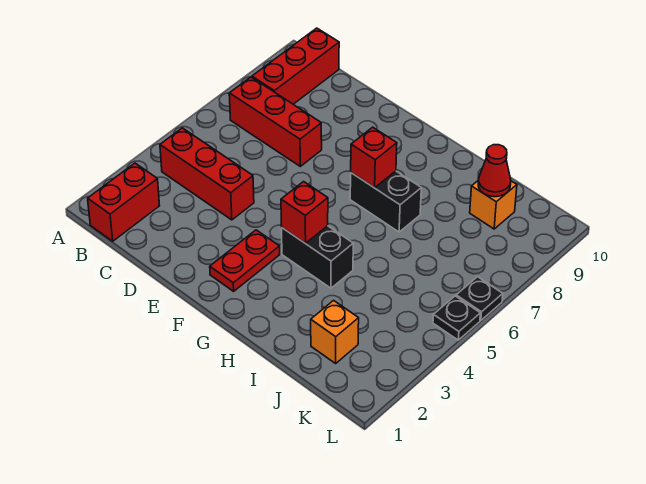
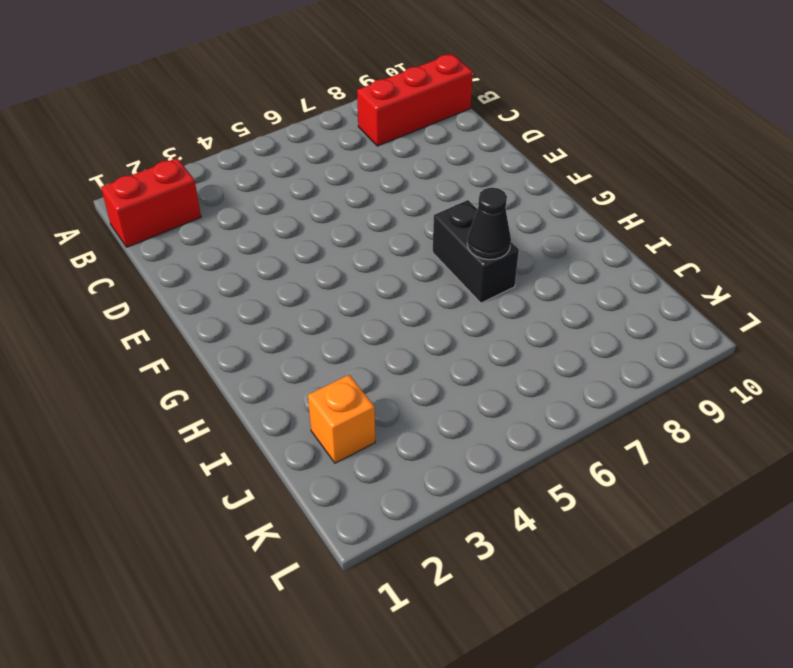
black 1x1 cone [467,187,511,260] -> none
none -> red 1x3 brick [160,128,254,220]
none -> red 1x3 brick [229,77,322,166]
none -> red 1x2 plate [210,230,280,291]

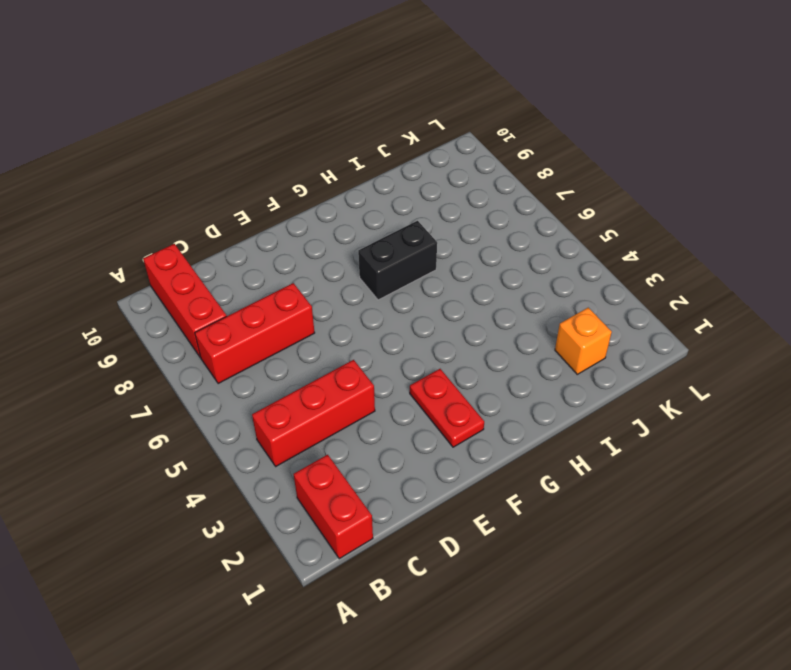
none -> black 1x2 brick [282,226,353,288]
none -> orange 1x1 brick [470,181,517,229]
none -> black 1x1 plate [433,296,480,340]

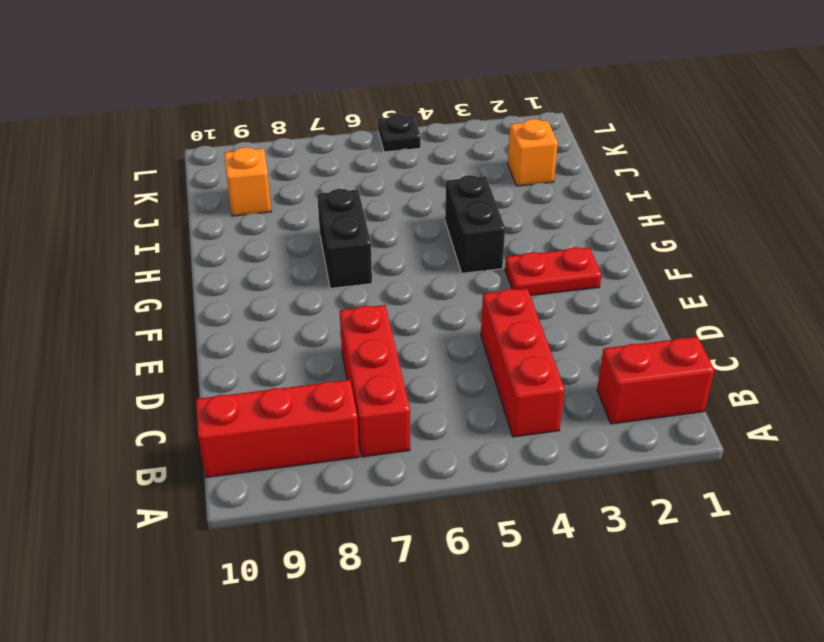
none -> black 1x1 plate [456,277,503,320]
none -> red 1x1 brick [281,182,328,243]
none -> red 1x1 brick [351,127,397,188]

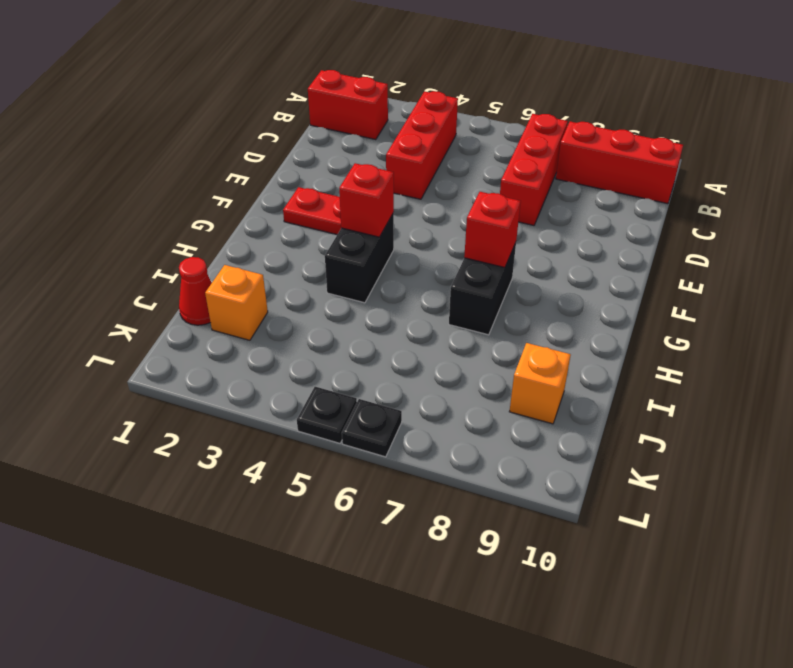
red 1x1 cone [179,257,212,325] -> red 1x1 cone moved to [478,145,511,197]

